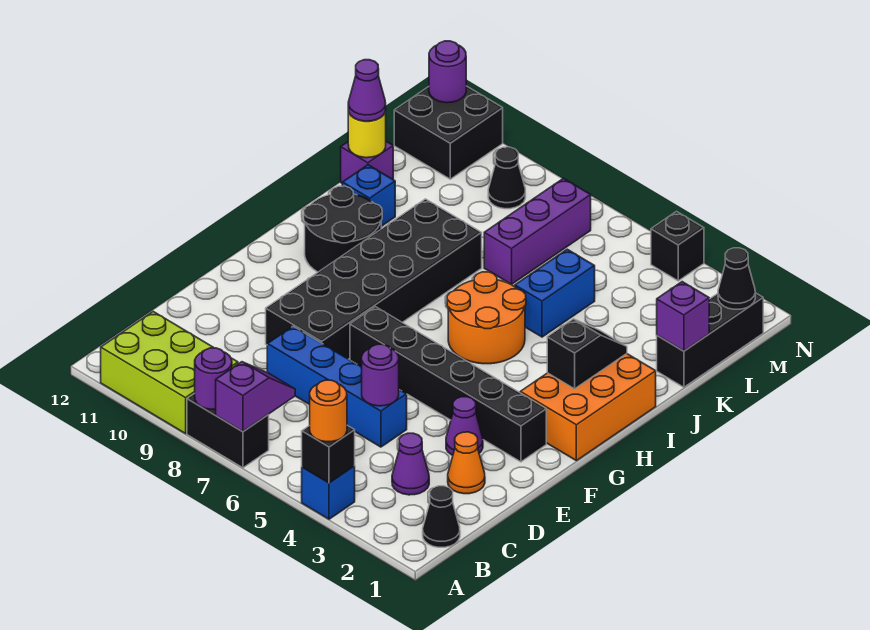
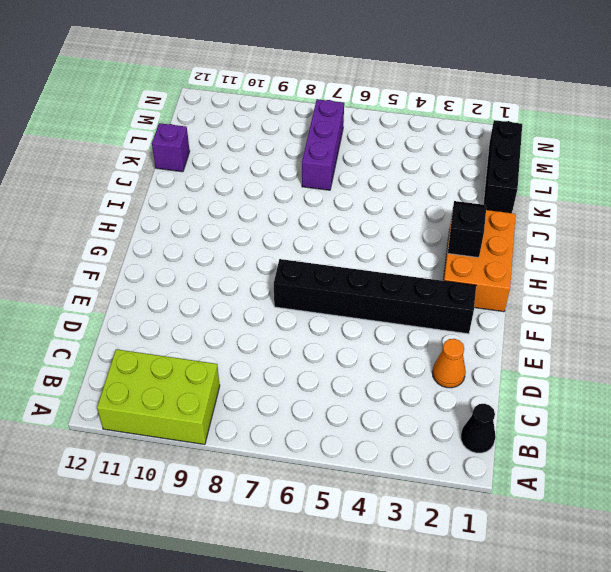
none -> blue 1x1 brick [302,466,355,519]
none -> black 1x2 brick [187,393,269,468]
none -> purple 1x1 cone [392,433,429,495]
none -> blue 1x4 brick [267,326,407,447]

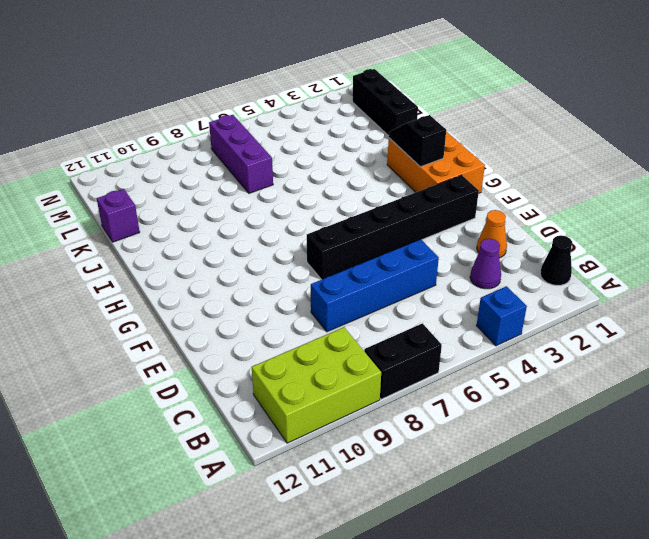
none -> purple 1x1 cone [446,397,483,455]
none -> black 2x6 brick [266,199,482,359]
none -> orange 2x2 round brick [447,272,526,364]
none -> black 2x2 round brick [304,186,382,272]

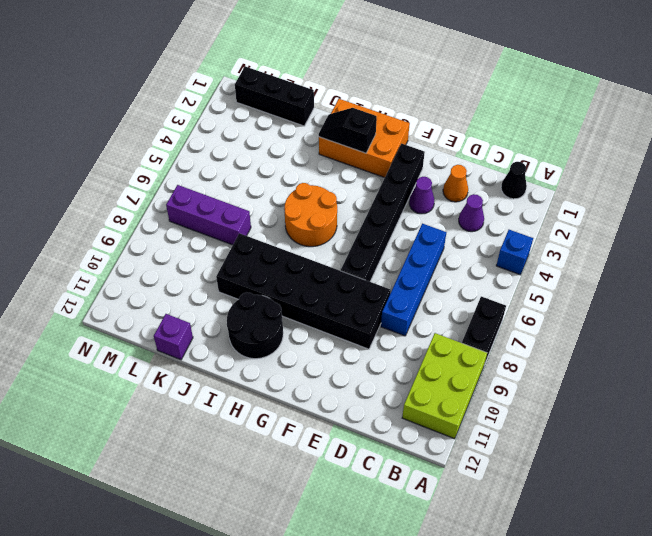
none -> blue 1x2 brick [515,249,595,337]
none -> blue 1x1 brick [342,165,395,226]
none -> black 1x1 cone [488,147,525,209]
none -> black 2x2 brick [394,86,503,179]

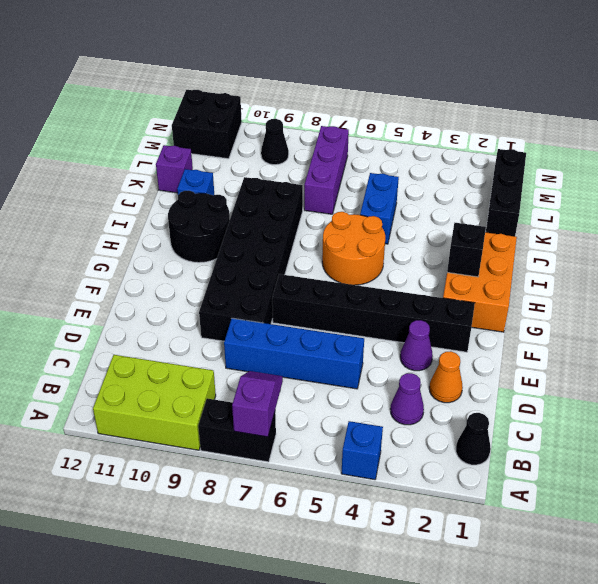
none -> black 1x1 brick [651,212,704,281]
none -> black 1x1 brick [302,425,355,483]
none -> purple 1x1 round brick [195,348,232,409]
none -> purple 1x1 round brick [362,344,399,406]

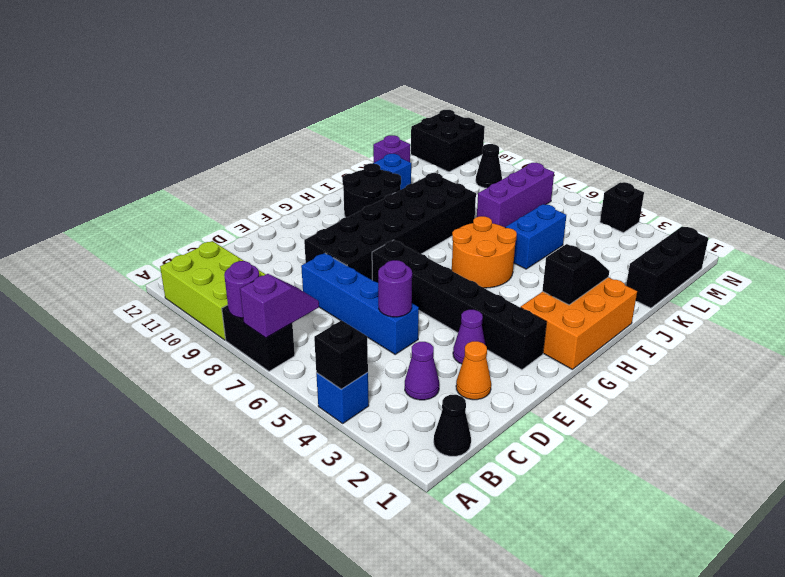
none -> purple 1x1 brick [657,282,709,351]
none -> yellow 1x1 round brick [348,109,386,158]
none -> black 1x1 cone [718,248,755,309]
none -> purple 1x1 round brick [429,41,466,103]

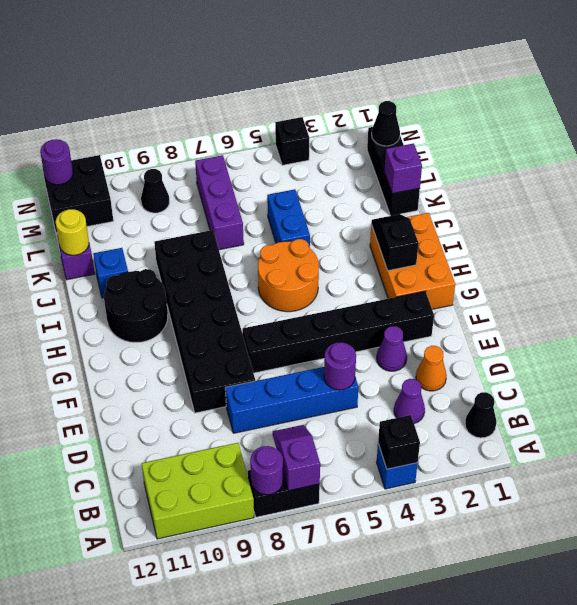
none -> orange 1x1 round brick [310,380,347,442]
none -> purple 1x1 cone [348,60,386,121]

